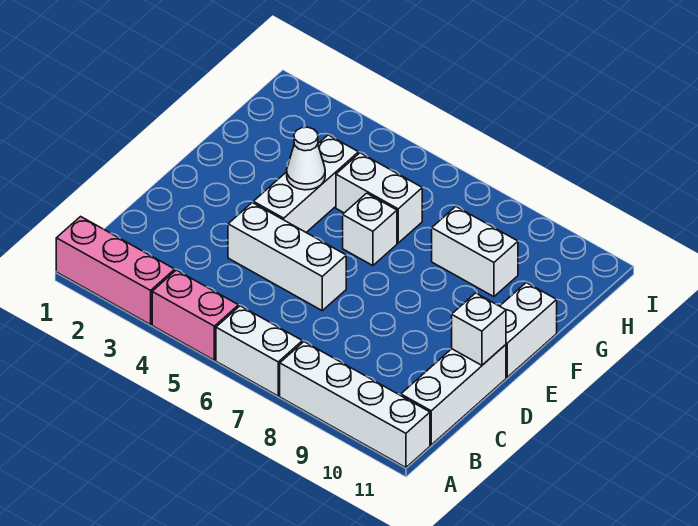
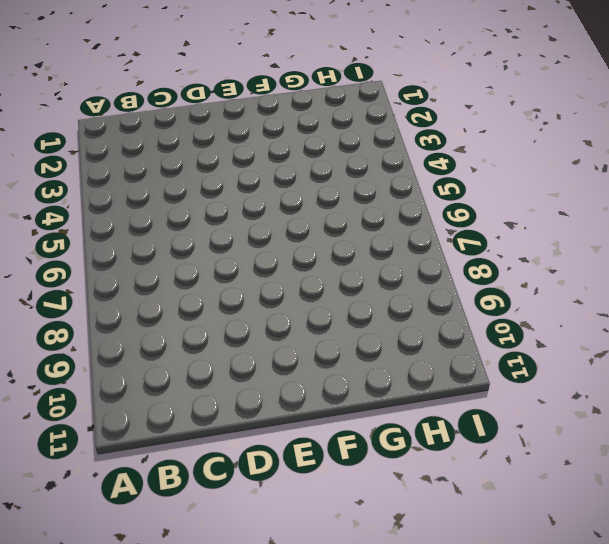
none -> pink 1x3 brick [56,217,175,325]
none -> pink 1x2 brick [152,270,239,360]
none -> white 1x2 brick [216,306,302,396]

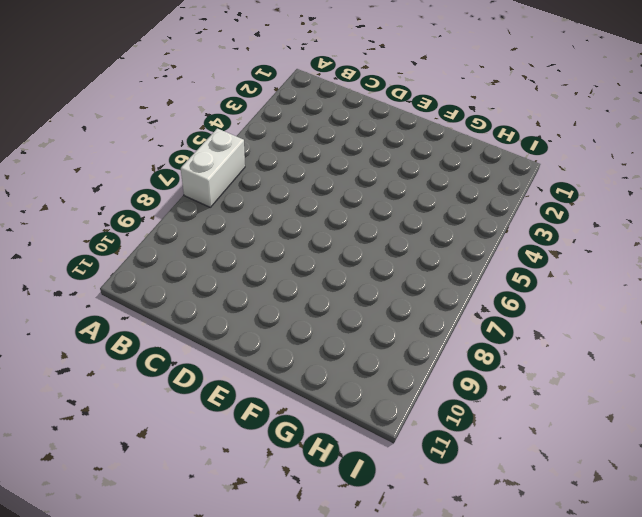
none -> pink 1x3 brick [56,217,175,325]
none -> pink 1x2 brick [152,270,239,360]
none -> white 1x4 brick [280,342,430,468]

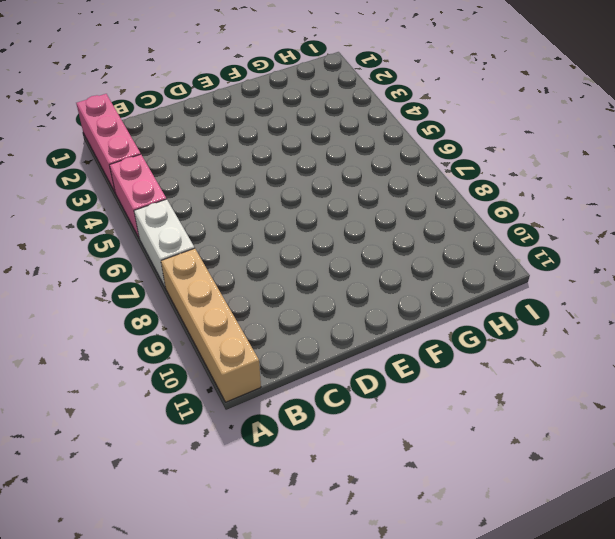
tan 1x4 brick [161,248,261,402] -> white 1x4 brick [280,342,430,468]
none -> white 1x3 brick [401,345,506,445]
none -> white 1x3 brick [228,203,346,310]
none -> white 1x3 brick [253,135,359,232]

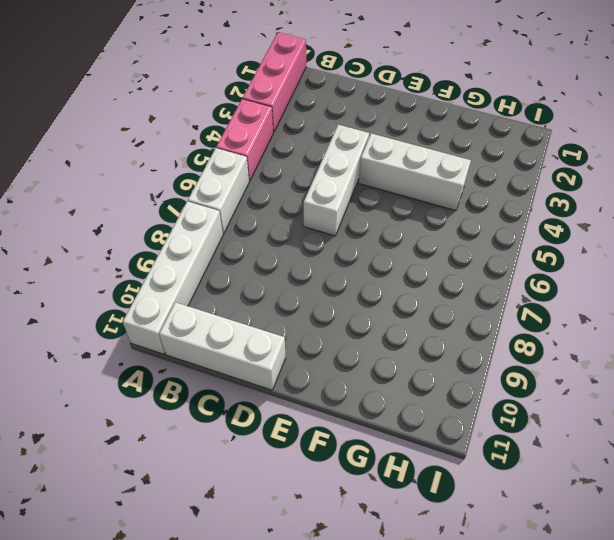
none -> white 1x2 brick [500,283,557,377]
none -> white 1x1 brick [343,193,397,266]
none -> white 1x2 brick [336,153,422,243]

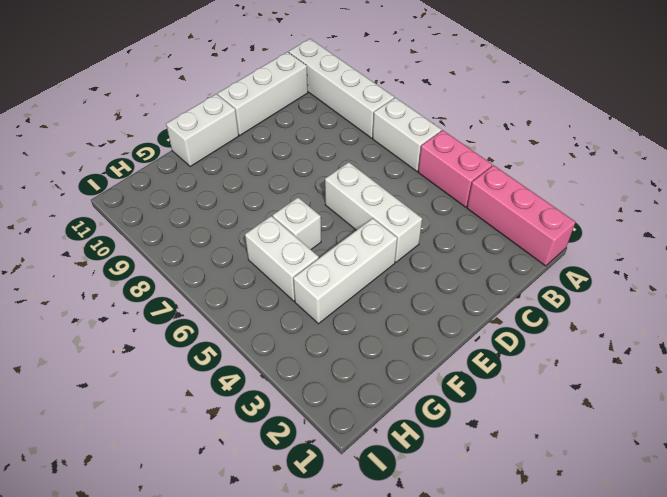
none -> white 1x2 brick [432,207,518,297]
none -> white 1x1 brick [452,293,506,365]
none -> white 1x1 cone [287,127,325,190]

